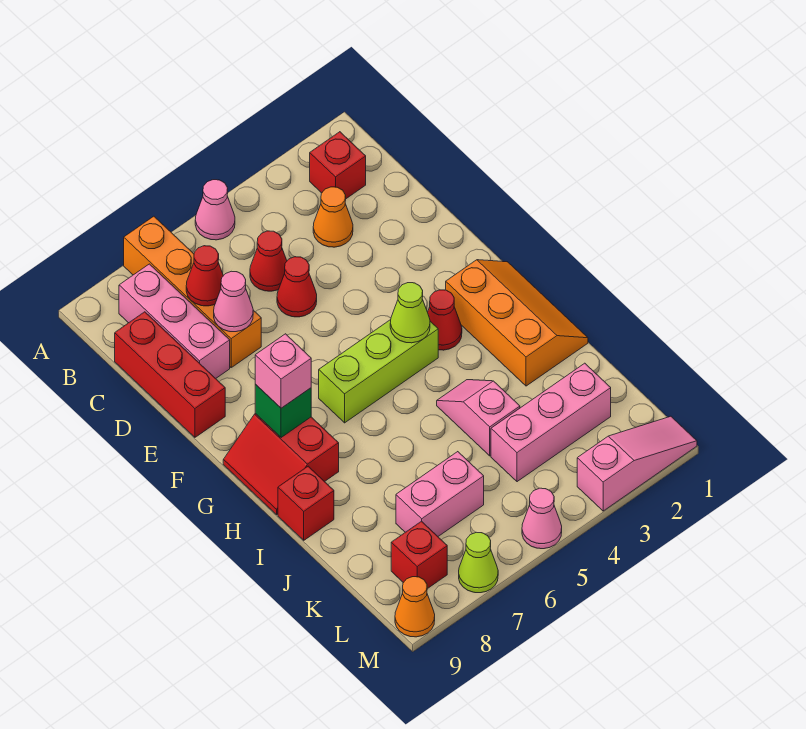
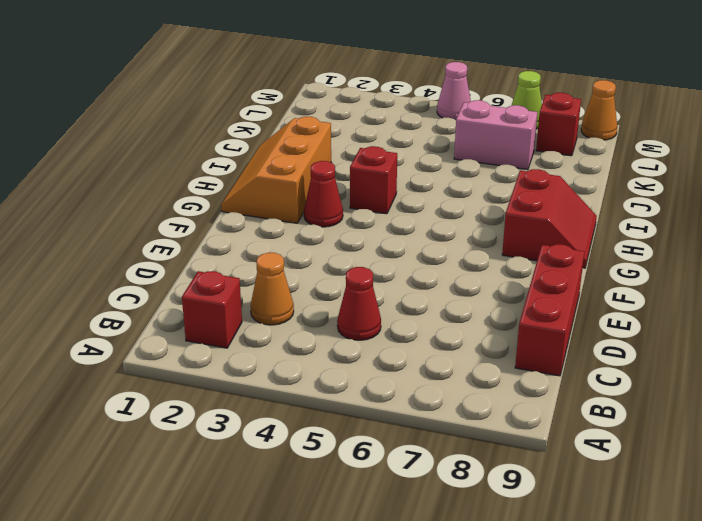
red 1x1 brick [350,146,397,214] -> red 1x1 brick moved to [278,466,334,540]
none -> pink 1x1 cone [195,180,235,240]
none -> orange 1x4 brick [124,216,261,367]
none -> pink 1x3 brick [119,264,230,378]

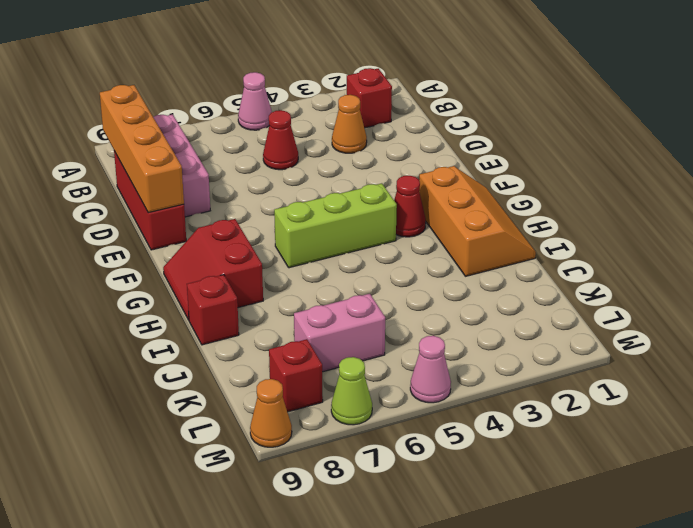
orange 1x4 brick [100,85,184,213] -> orange 1x4 brick moved to [124,216,261,367]
none -> red 1x1 cone [277,257,317,317]
none -> pink 1x2 slope [437,380,520,456]
none -> pink 1x3 brick [491,363,611,482]

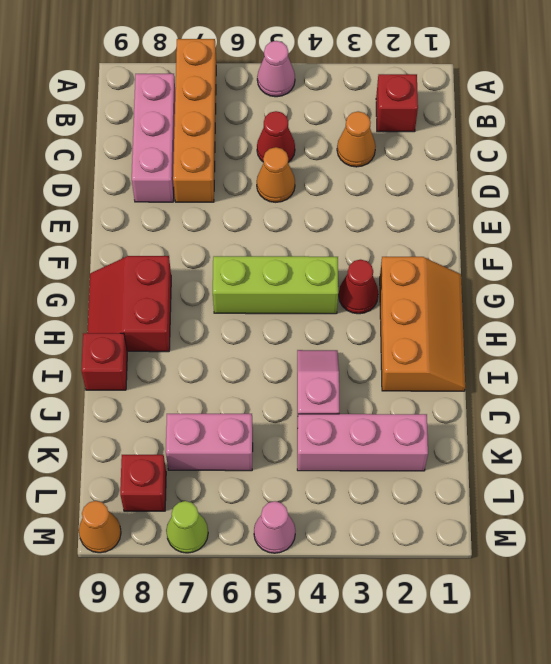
orange 1x1 cone [257,147,295,202] -> red 1x1 cone [277,257,317,317]
none -> red 1x3 brick [115,312,225,437]
none -> pink 1x3 slope [577,416,697,511]
none -> red 1x1 cone [186,246,223,306]

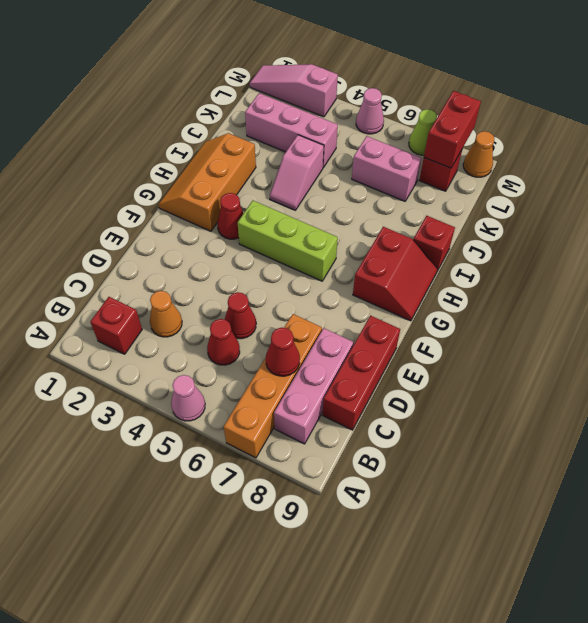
red 1x2 brick [424,91,481,168] -> none
none -> pink 1x1 cone [214,271,253,332]
none -> lime 1x1 cone [390,283,430,343]
none -> green 1x1 brick [255,384,311,438]

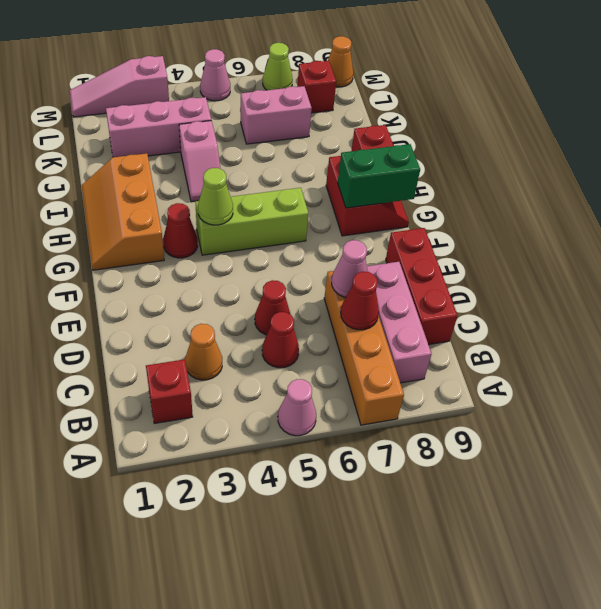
green 1x2 brick [338,144,420,208] -> green 1x1 brick [255,384,311,438]
none -> pink 1x1 brick [255,334,311,408]

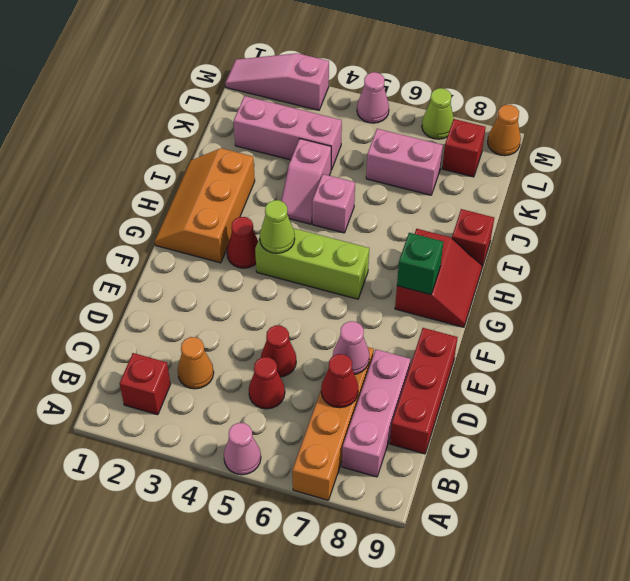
pink 1x1 brick [312,174,355,233] -> pink 1x1 brick moved to [255,334,311,408]

